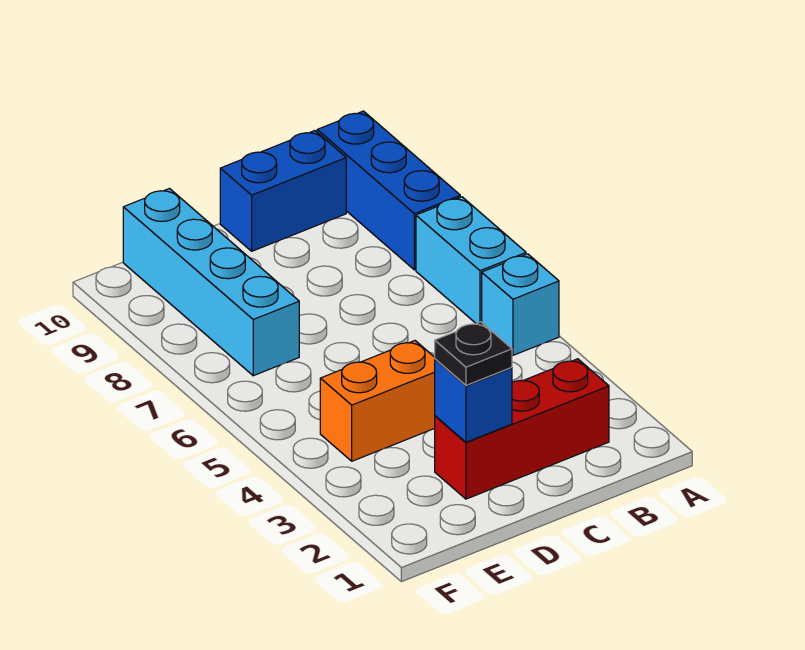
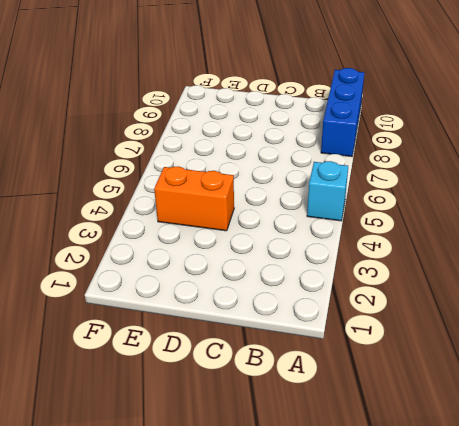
none -> cyan 1x2 brick [416,197,526,323]
none -> red 1x3 brick [435,359,609,499]

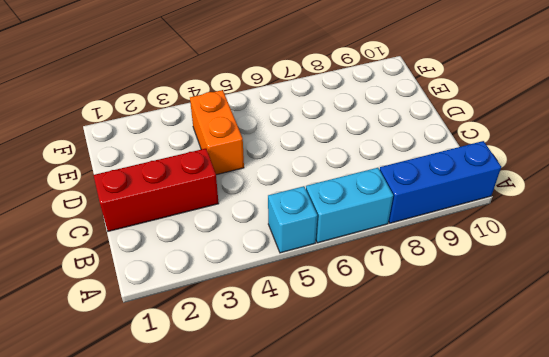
red 1x3 brick [94,149,219,231] -> red 1x3 brick turned to [435,359,609,499]
none -> blue 1x2 brick [220,131,346,251]
none -> cyan 1x4 brick [123,189,299,376]

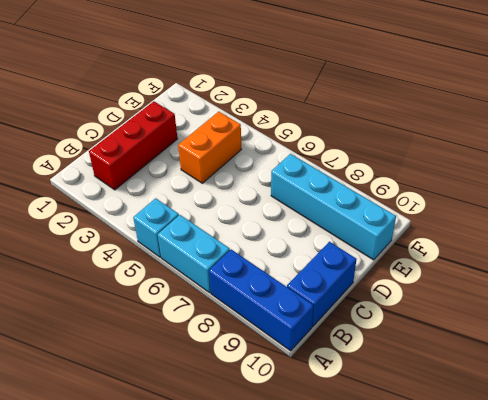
none -> blue 1x1 brick [435,359,512,442]
none -> black 1x1 plate [435,322,512,385]

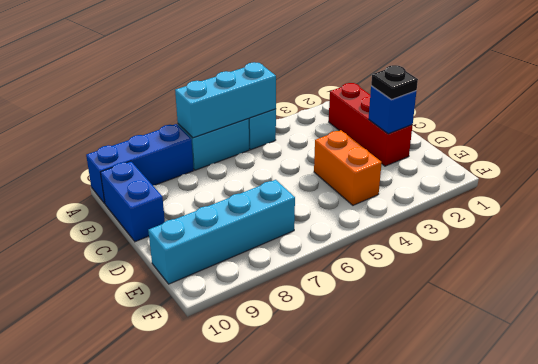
cyan 1x3 brick [175,62,276,138] -> none

